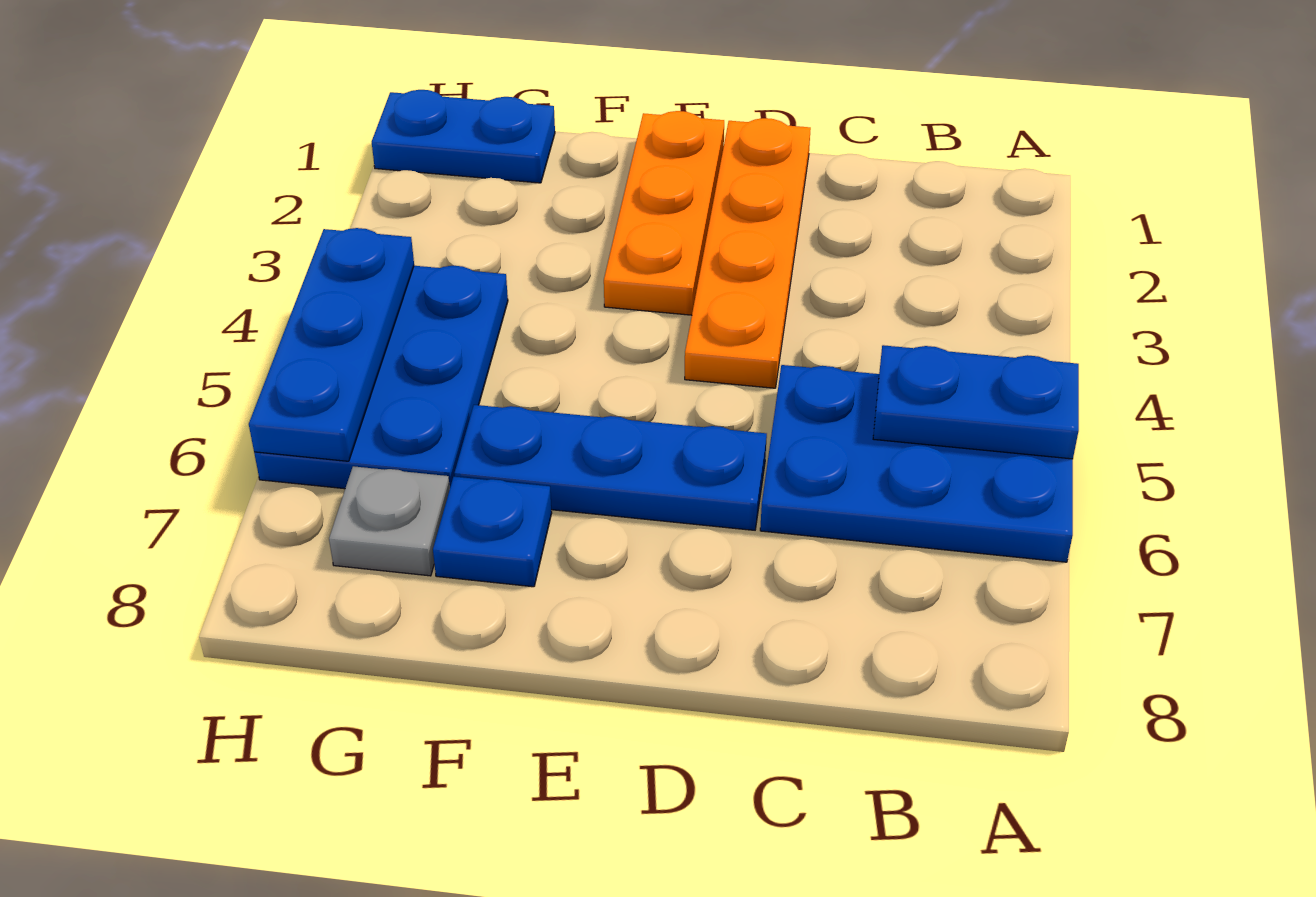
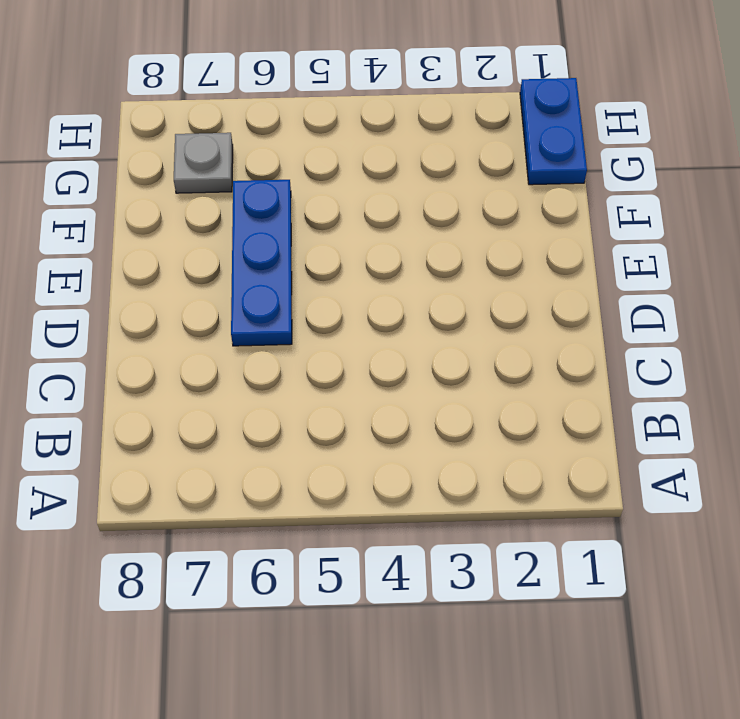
none -> blue 2x3 plate [760,365,1073,562]
none -> orange 1x4 plate [685,118,811,388]

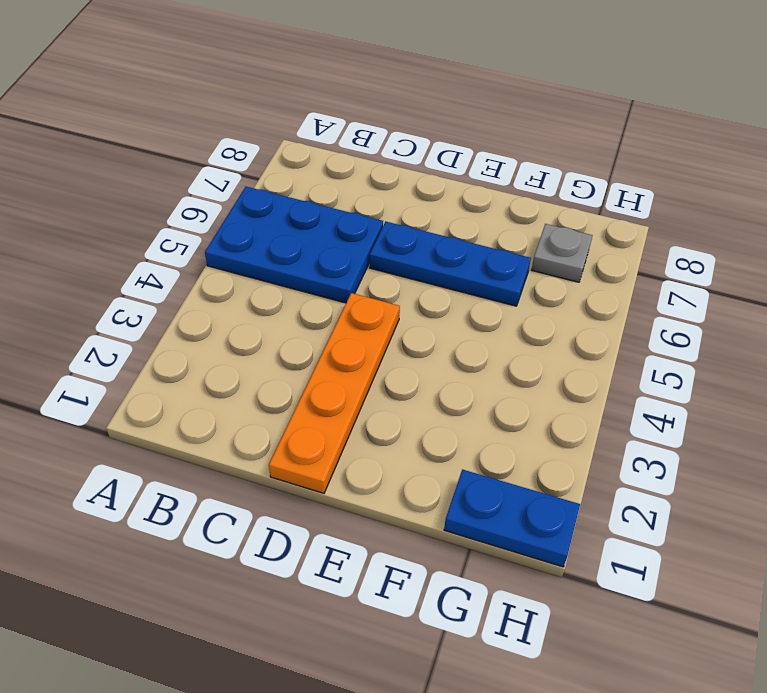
none -> orange 1x3 plate [604,111,724,315]
none -> blue 1x1 plate [433,477,552,587]

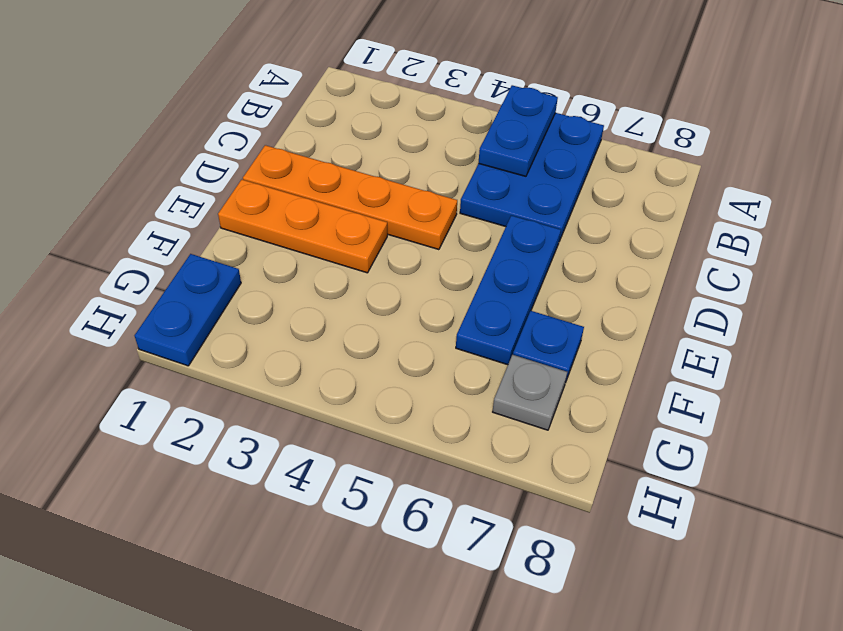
none -> blue 2x3 plate [254,266,508,489]
none -> blue 1x3 plate [249,228,414,461]

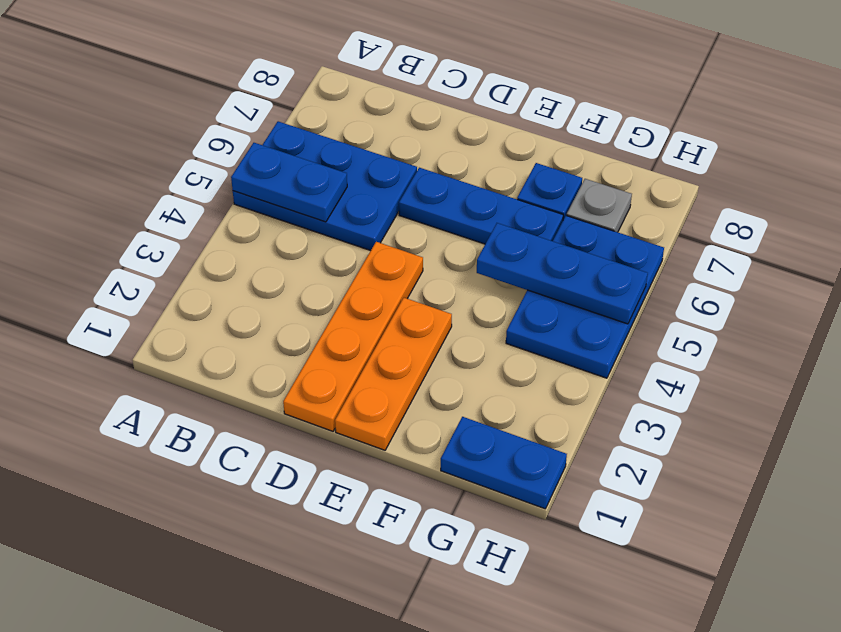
blue 1x3 plate [477,223,648,324] -> blue 1x3 plate turned to [249,228,414,461]

